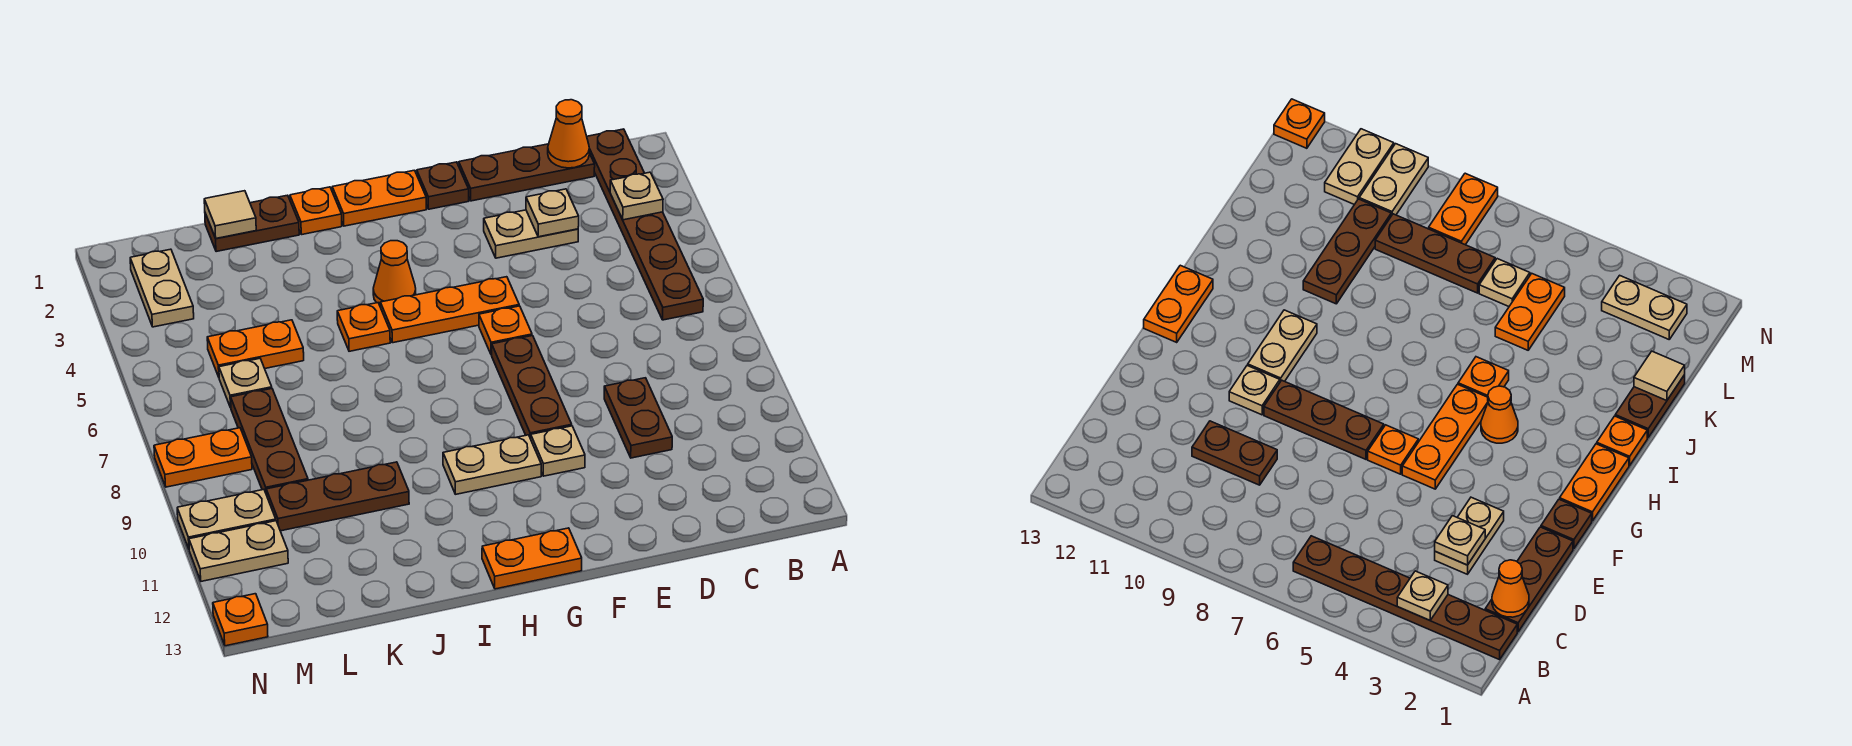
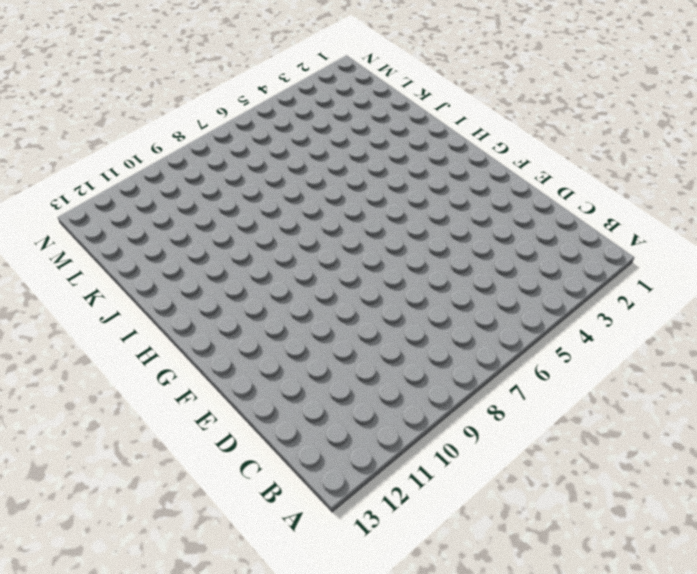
none -> brown 1x6 plate [587,129,703,320]
none -> brown 1x3 plate [459,144,595,201]
none -> tan 1x2 plate [484,210,578,258]

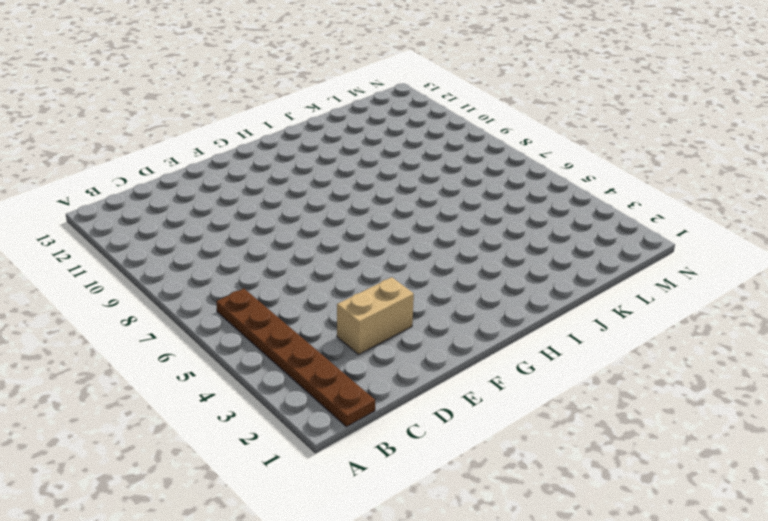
tan 1x2 brick [337,277,414,355] -> tan 1x2 plate [484,210,578,258]
none -> brown 1x3 plate [459,144,595,201]
none -> brown 1x2 plate [604,378,672,458]
none -> brown 1x1 plate [417,162,469,209]

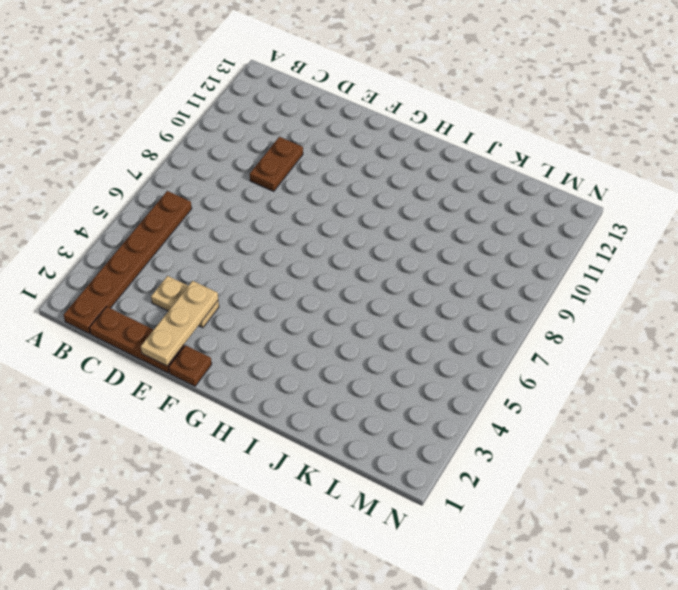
tan 1x3 plate [141,281,218,366] -> none
none -> orange 1x3 plate [380,277,519,343]
none -> orange 1x1 plate [479,306,532,355]
none -> brown 1x3 plate [492,336,572,439]

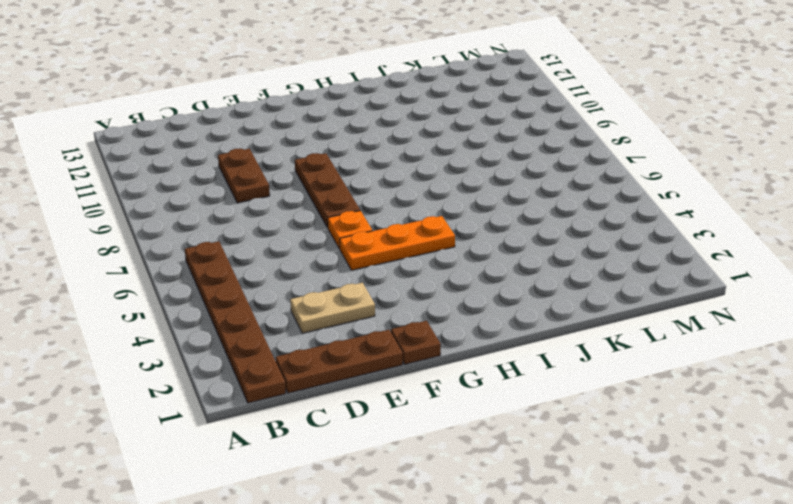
none -> tan 1x1 plate [531,426,585,476]
none -> orange 1x2 plate [332,170,426,226]
none -> tan 1x2 plate [443,435,541,494]

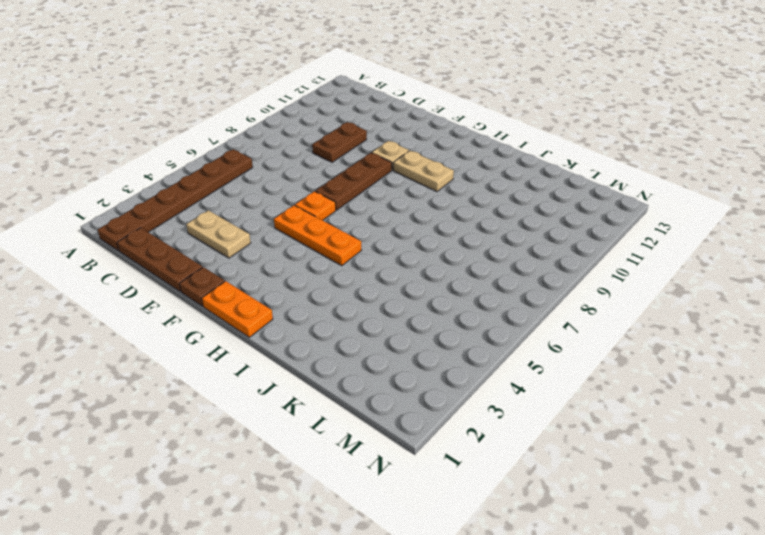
none -> orange 1x2 plate [482,528,582,589]
none -> orange 1x1 cone [373,241,416,305]
none -> orange 1x1 plate [290,187,342,235]

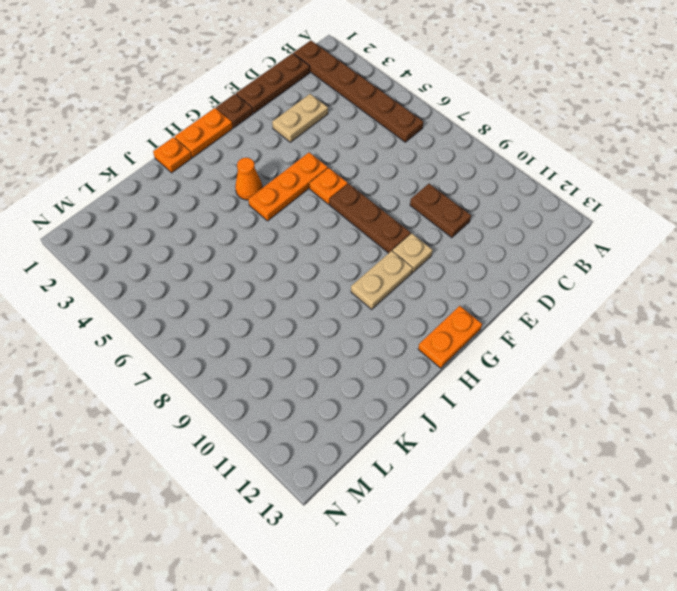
none -> orange 1x1 plate [337,303,390,351]
none -> brown 1x2 plate [205,195,299,252]
none -> brown 1x3 plate [266,462,409,531]

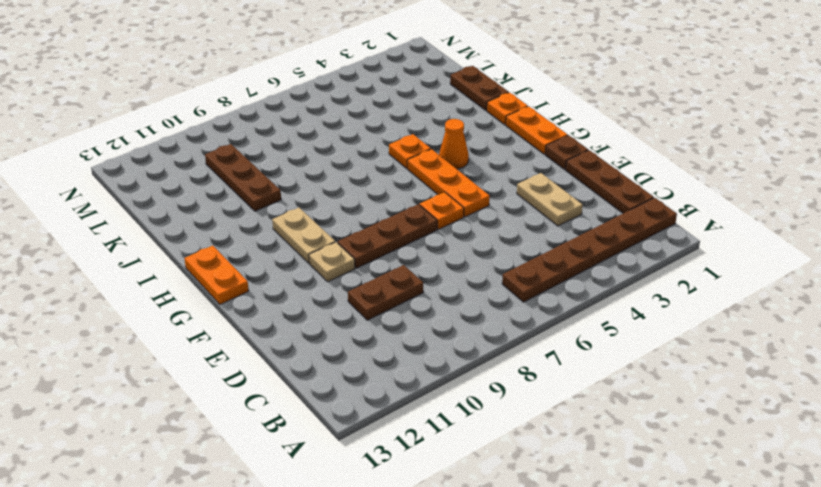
none -> orange 1x2 plate [207,320,304,377]
none -> tan 1x1 plate [219,358,272,408]
none -> brown 1x3 plate [231,389,308,493]

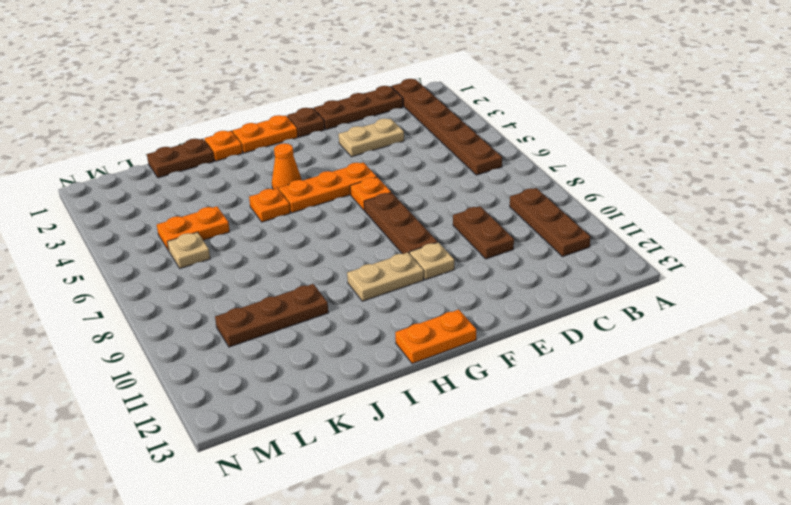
brown 1x3 plate [510,188,590,257] -> brown 1x3 plate moved to [231,389,308,493]
none -> tan 1x2 plate [130,249,194,327]
none -> orange 1x2 plate [154,428,252,487]
none -> tan 1x2 plate [177,490,276,549]

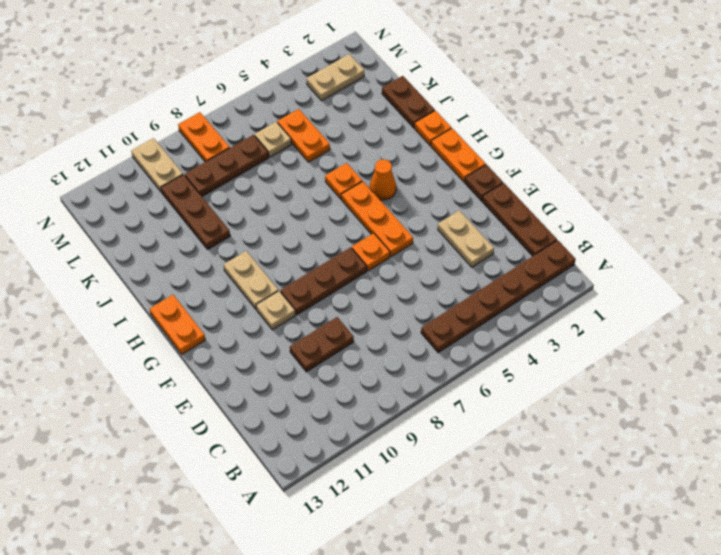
none -> tan 1x2 plate [189,521,288,581]
none -> orange 1x1 plate [213,594,268,646]
none -> tan 1x1 plate [610,172,663,220]

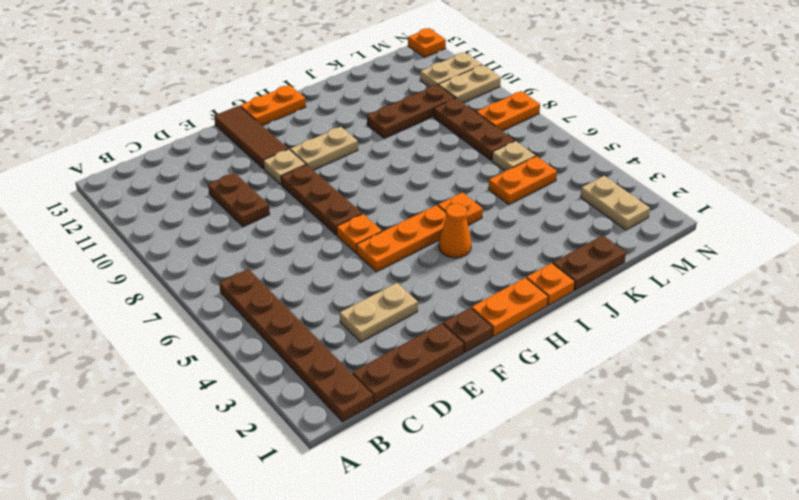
brown 1x3 tile [214,106,288,169] -> none
none -> tan 1x1 plate [610,172,663,220]
none -> orange 1x1 cone [548,100,589,168]
none -> tan 1x1 plate [526,189,579,237]

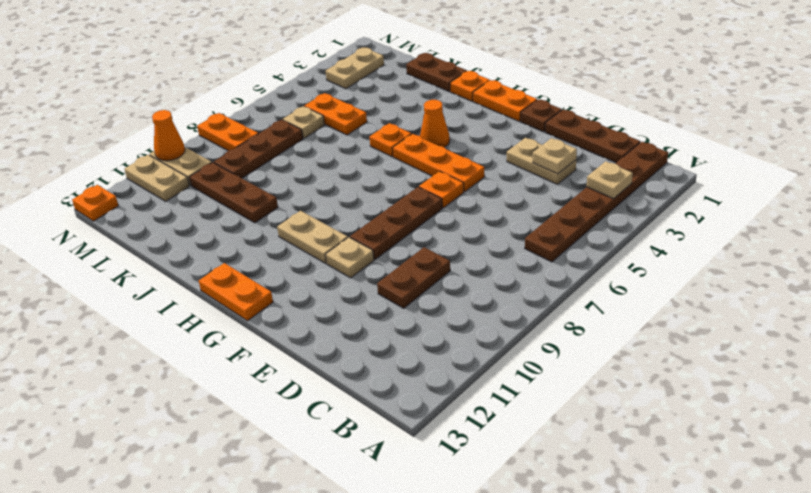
orange 1x1 cone [152,110,185,161] -> orange 1x1 cone moved to [548,100,589,168]
none -> tan 1x1 tile [204,191,256,238]

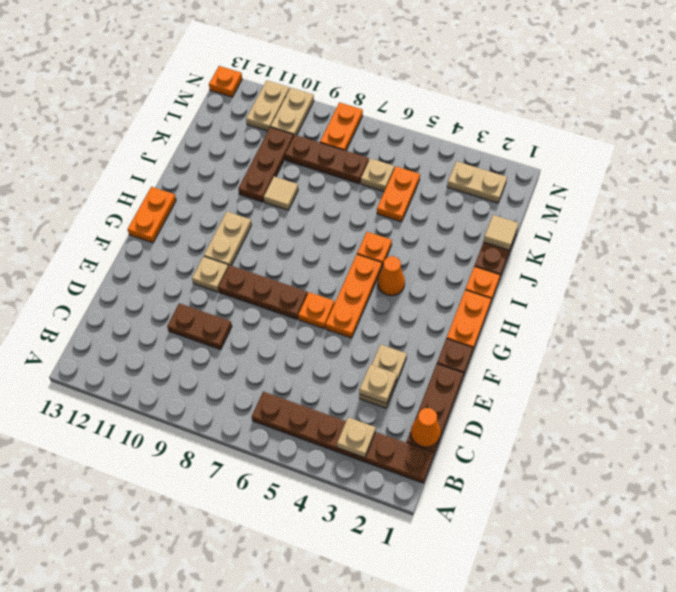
tan 1x1 tile [264,177,298,210] -> none

